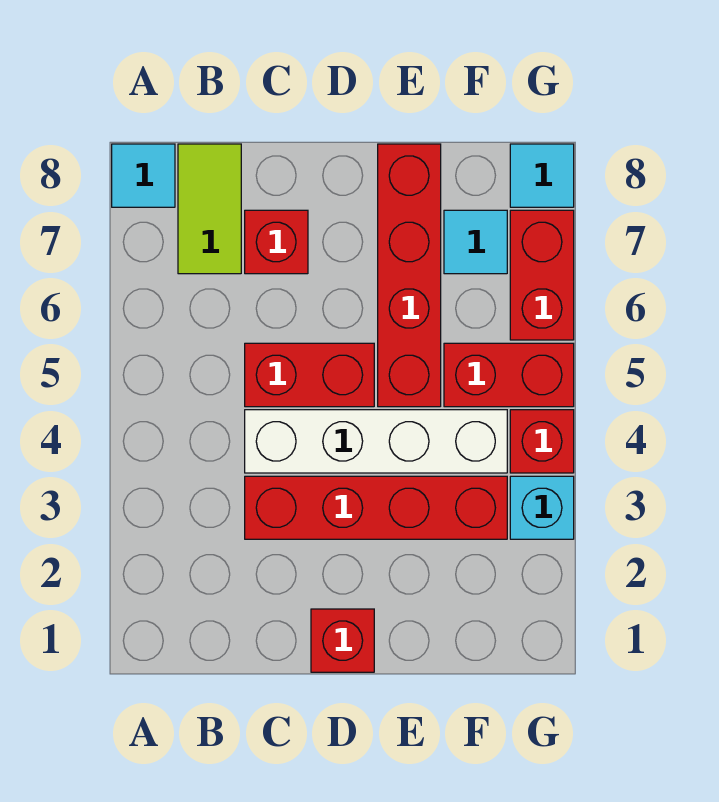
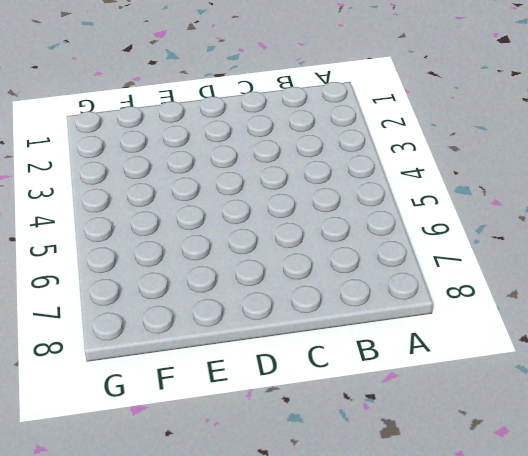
none -> cyan 1x1 tile [112,144,175,207]
none -> lime 1x2 tile [178,144,241,274]
none -> red 1x4 brick [245,476,507,539]

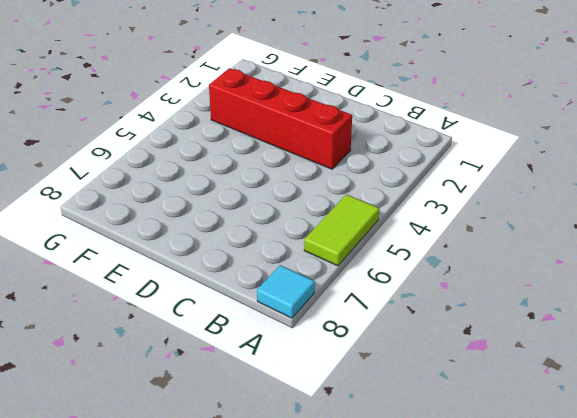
lime 1x2 tile [304,194,380,266] -> lime 1x2 tile moved to [178,144,241,274]
none -> white 1x4 brick [245,410,507,473]
none -> red 1x2 brick [245,343,374,407]
none -> red 1x1 brick [245,210,308,274]

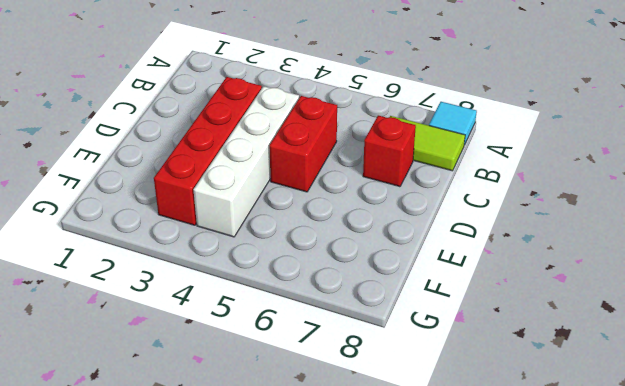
none -> red 1x1 brick [311,609,374,672]
none -> red 1x4 brick [378,144,441,407]
none -> red 1x2 brick [444,343,574,407]

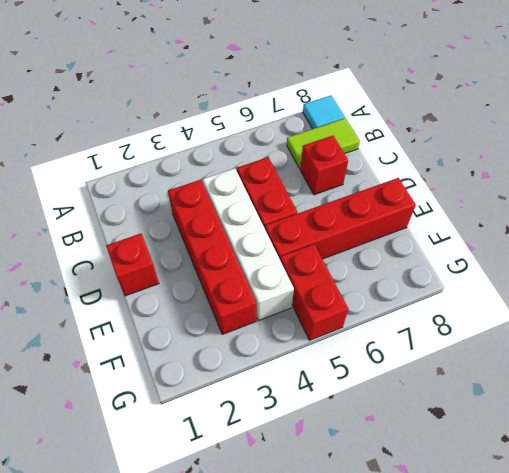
none -> cyan 1x1 tile [444,210,507,274]
none -> cyan 1x1 brick [510,476,574,539]
none -> red 1x1 brick [510,410,574,473]

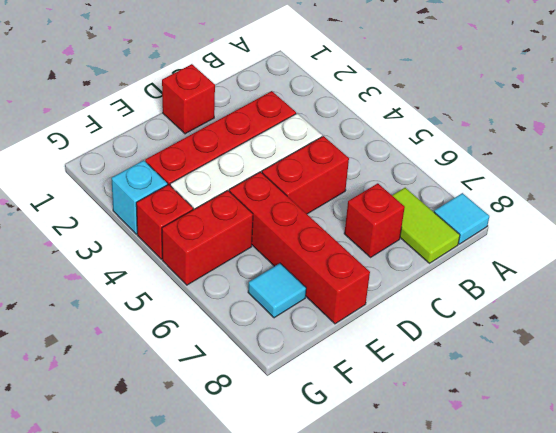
none -> red 1x2 brick [510,210,574,340]
none -> cyan 1x1 tile [510,144,574,207]

